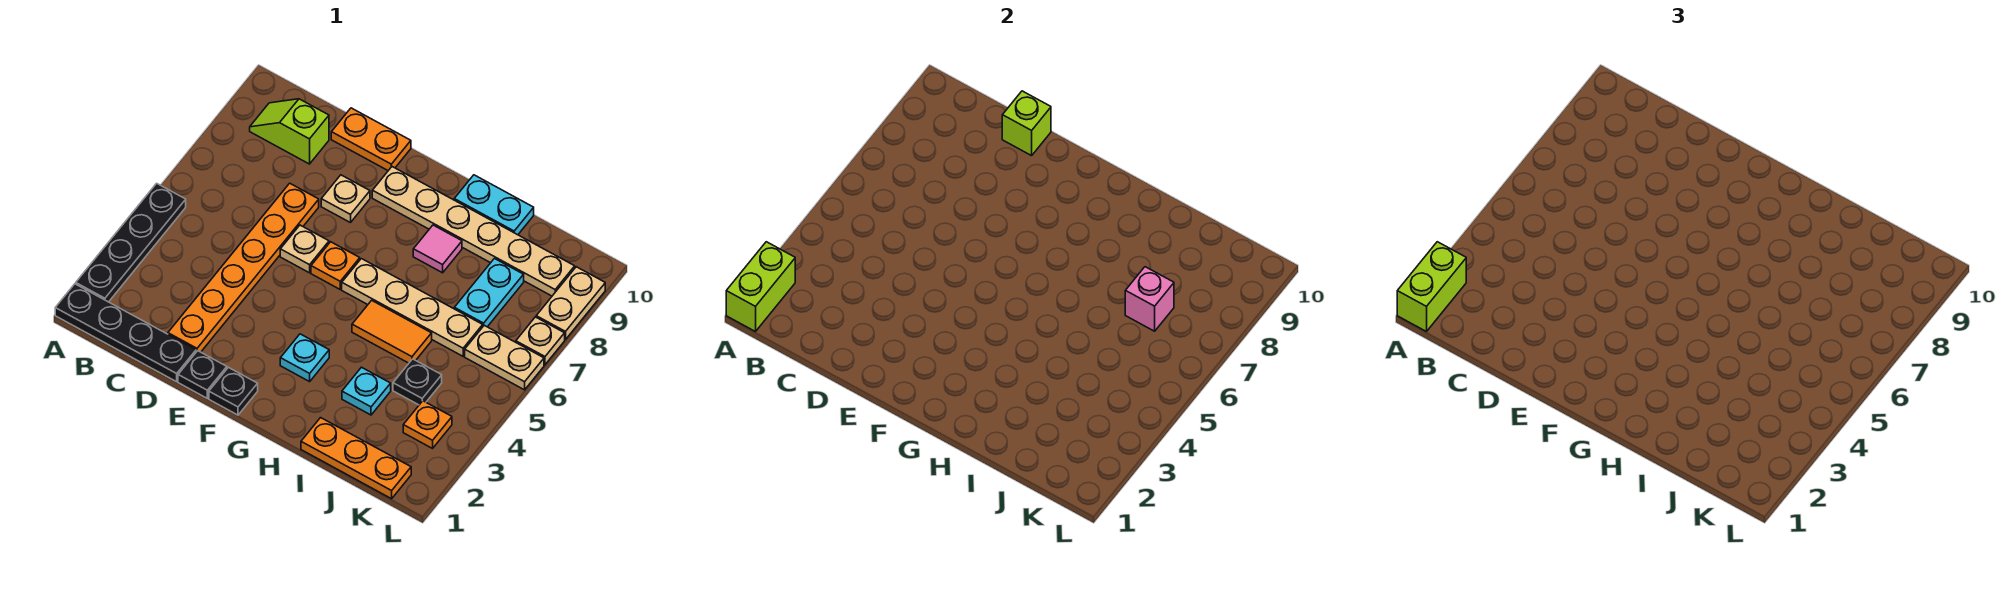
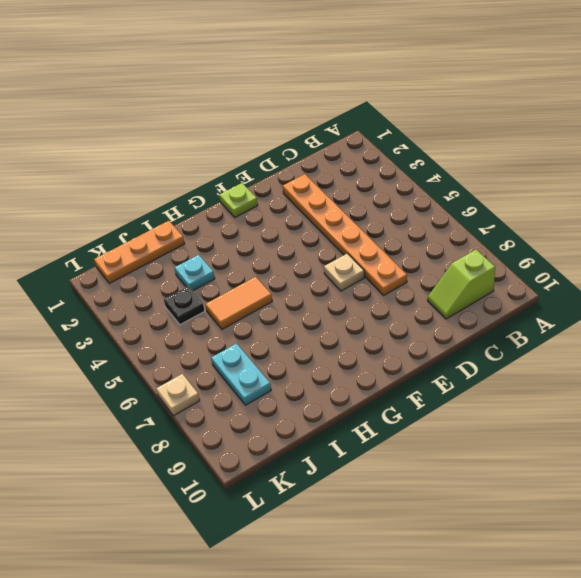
lime 1x2 slope [428,250,495,319] -> lime 1x2 slope turned to [250,99,329,164]
lime 1x1 plate [219,183,258,217] -> black 1x1 plate [209,368,258,415]
none -> black 1x4 plate [55,284,196,382]
none -> black 1x4 plate [76,183,186,302]
none -> orange 1x2 plate [331,108,411,171]

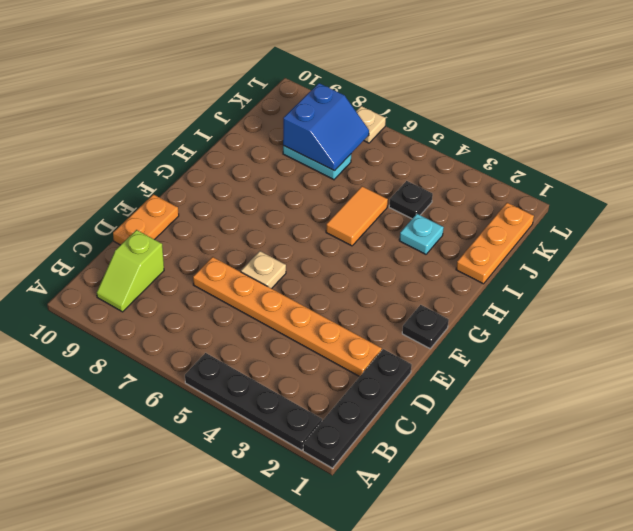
blue 2x2 slope [283,83,369,171] -> pink 1x1 brick [1125,267,1174,331]
none -> black 1x1 plate [178,351,227,398]
none -> tan 1x1 plate [321,175,370,223]
none -> orange 1x1 plate [311,242,360,289]

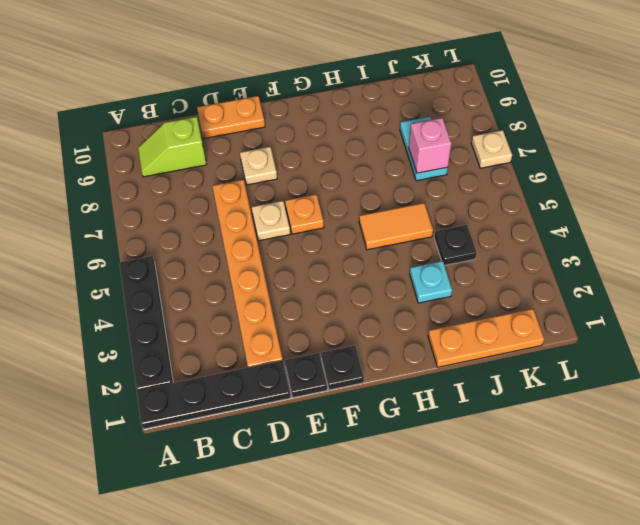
none -> tan 1x6 plate [372,167,575,296]
none -> cyan 1x1 plate [280,334,329,382]
none -> tan 1x4 plate [342,259,483,356]

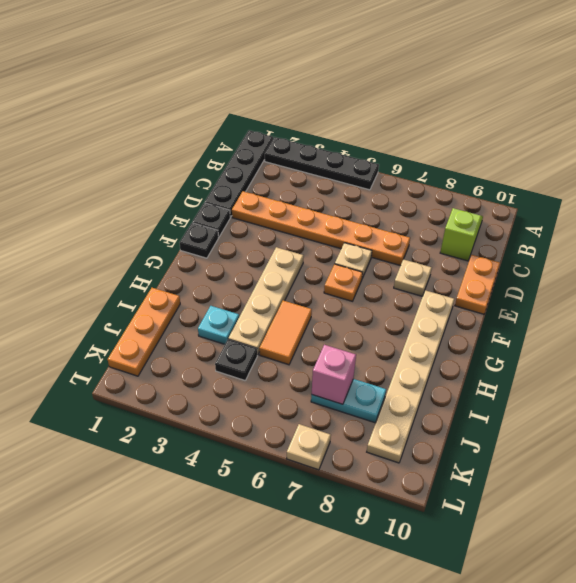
tan 1x4 plate [228,247,304,355] -> tan 1x4 plate moved to [342,259,483,356]
none -> cyan 1x1 plate [280,334,329,382]
none -> pink 1x1 tile [413,225,462,273]
none -> cyan 1x2 plate [454,175,534,235]

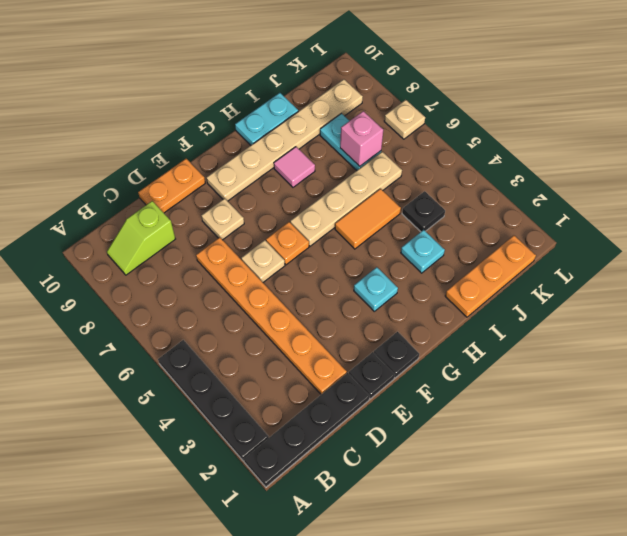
none -> orange 1x1 plate [403,401,452,448]
none -> tan 1x2 plate [465,325,544,390]
none -> tan 1x2 plate [536,267,605,340]

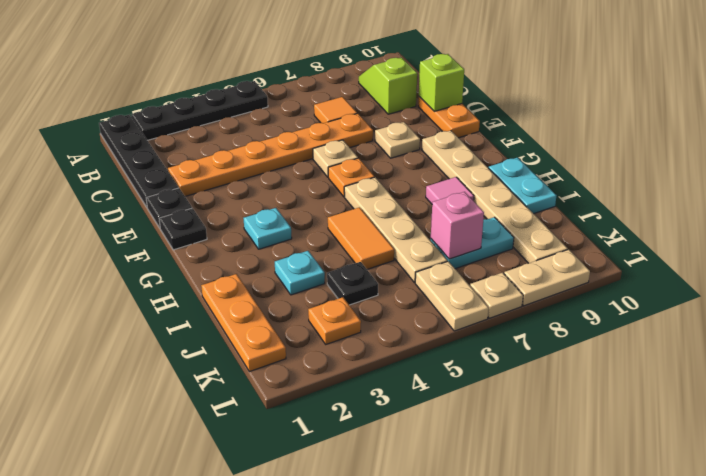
orange 1x1 tile [314,97,357,123] -> none
none -> lime 1x2 brick [726,242,795,332]
none -> lime 1x2 brick [1397,242,1466,332]

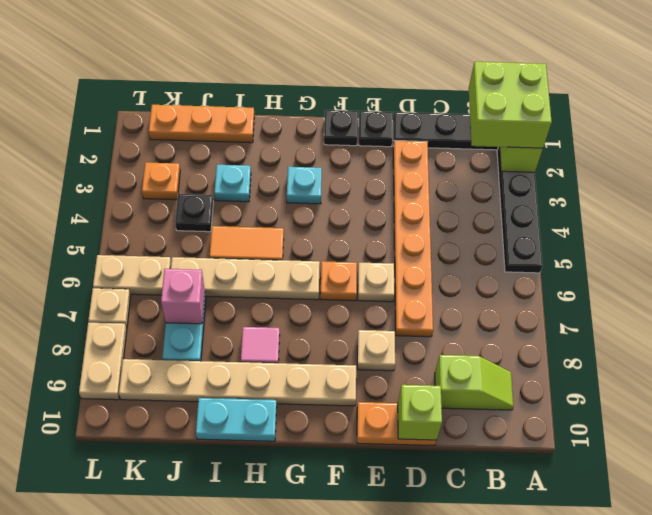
lime 2x2 brick [469,62,552,148] -> lime 1x2 brick [1397,242,1466,332]

